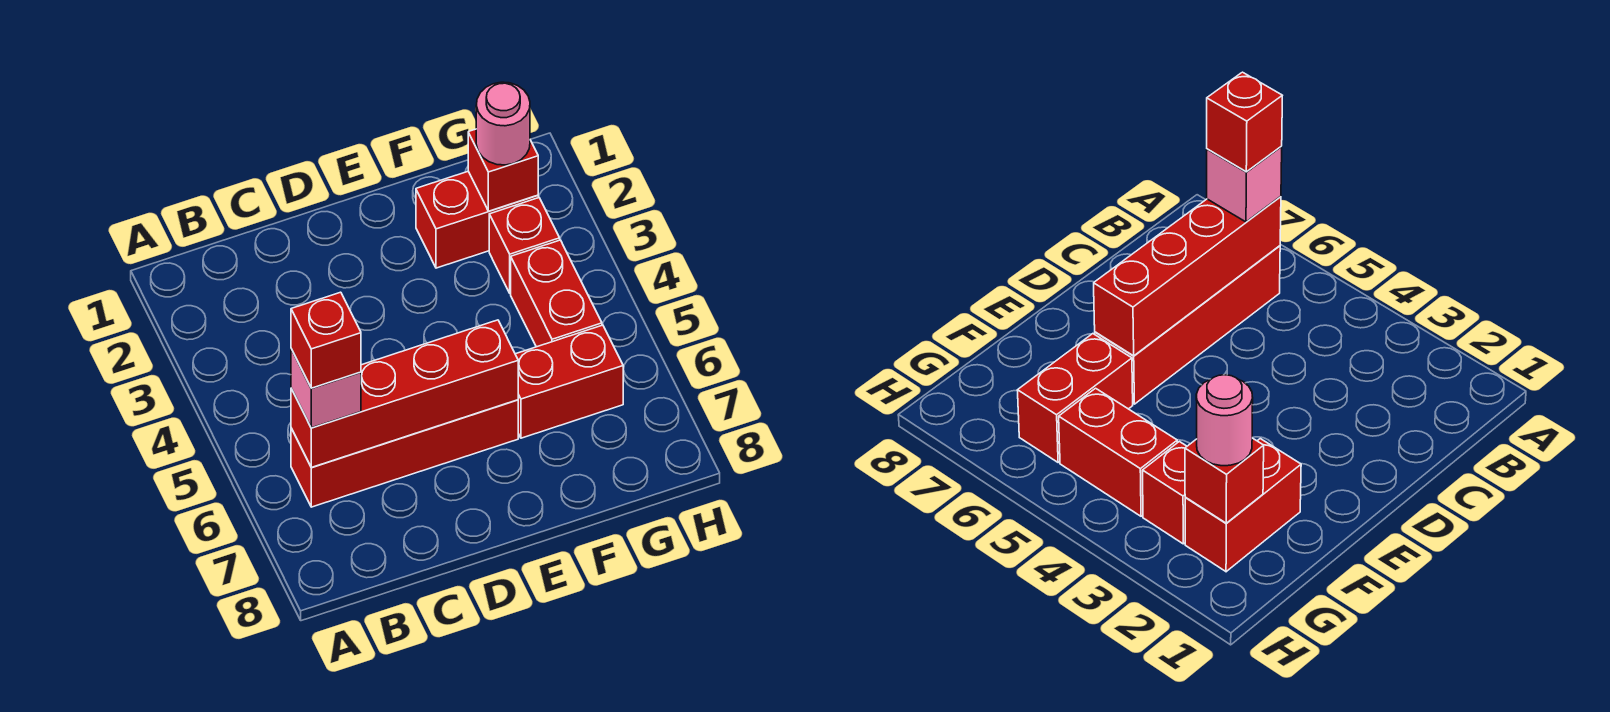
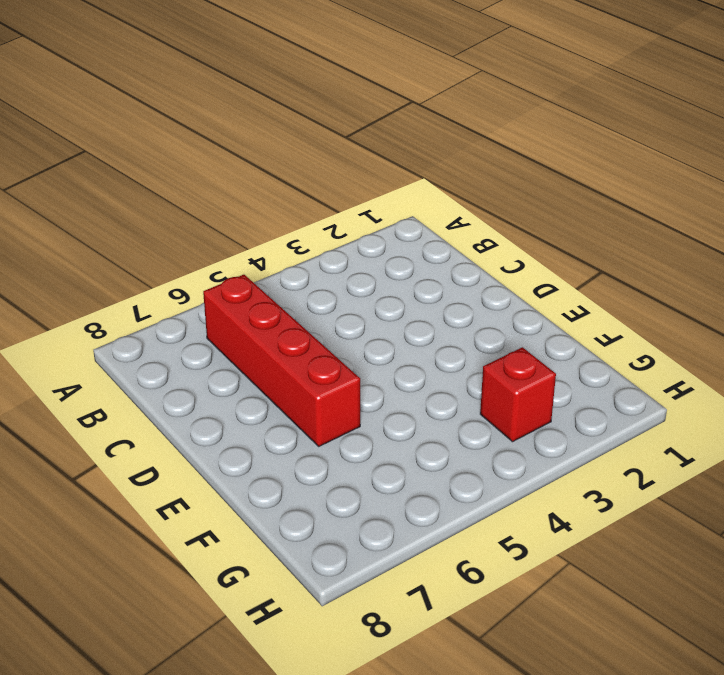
none -> red 1x2 brick [416,171,538,268]
none -> red 1x2 brick [515,325,623,438]

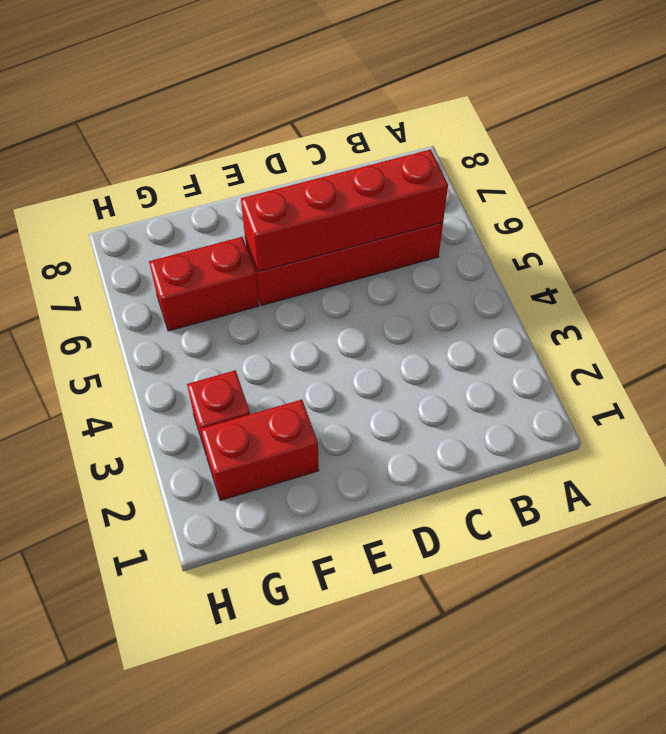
none -> red 1x2 brick [511,240,602,347]
none -> red 1x1 brick [468,129,538,211]

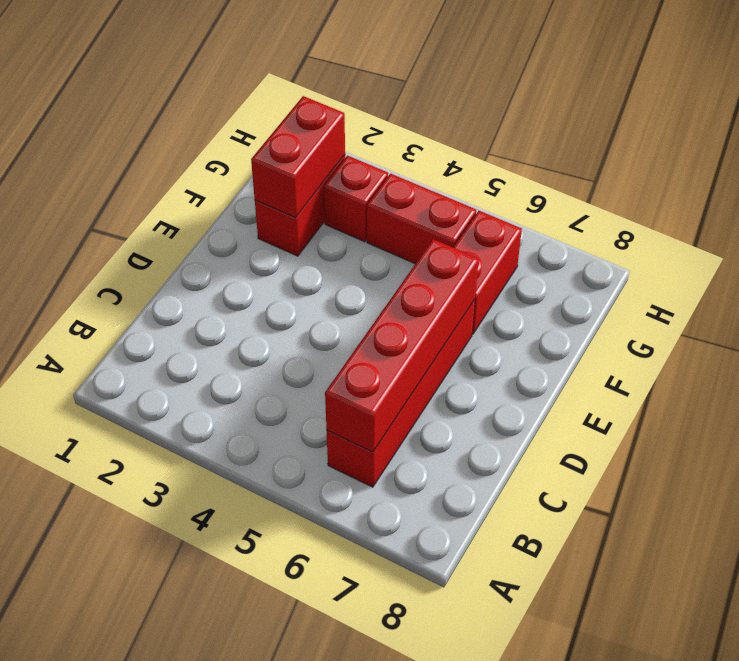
red 1x2 brick [251,96,345,217] -> red 1x1 brick [468,129,538,211]
none -> pink 1x1 brick [291,349,361,428]
none -> pink 1x1 round brick [476,82,530,165]

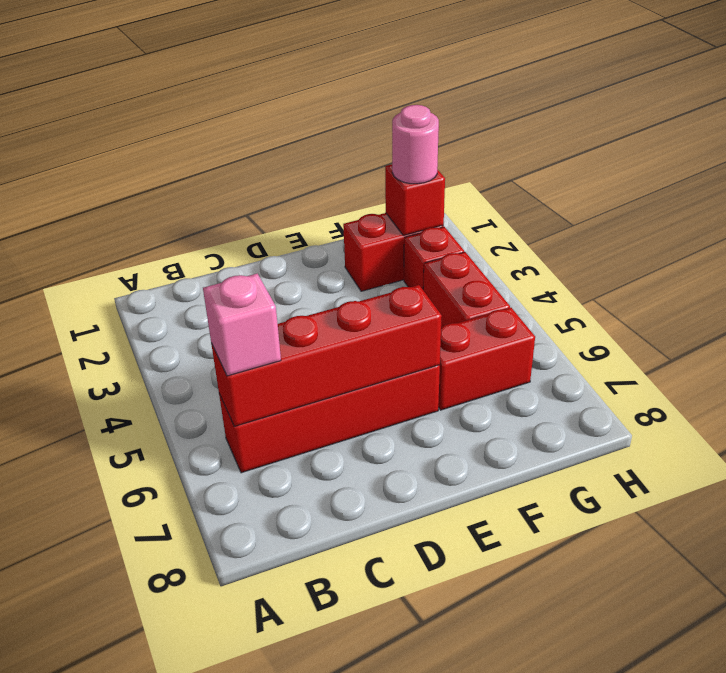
none -> red 1x1 brick [291,292,361,388]

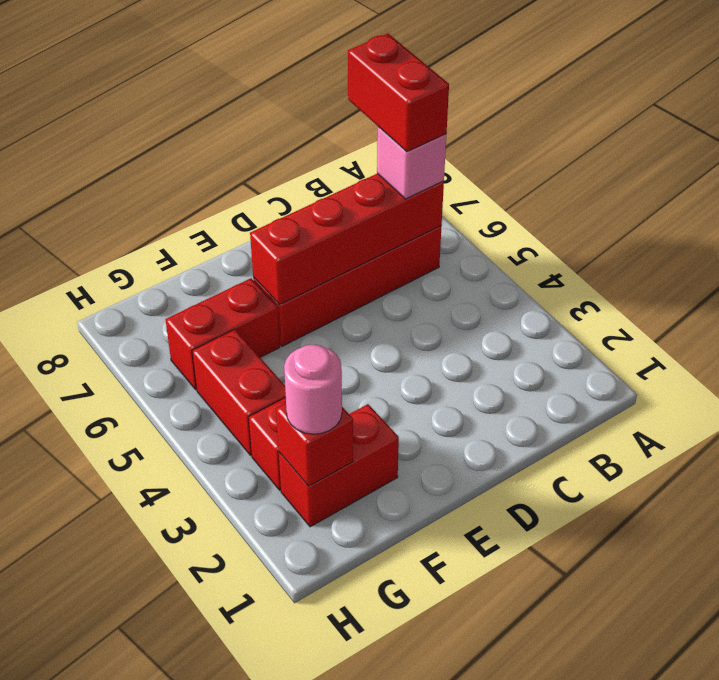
red 1x2 brick [348,34,449,152] -> red 1x1 brick [291,292,361,388]

